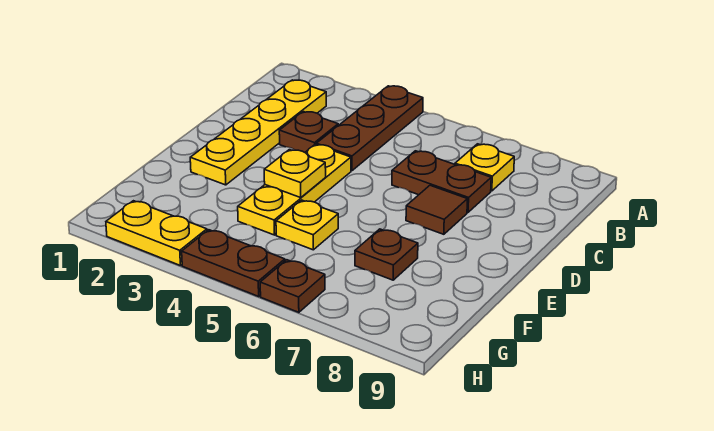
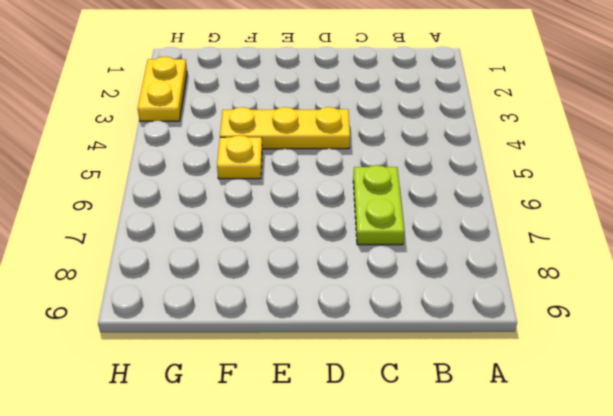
lime 1x2 plate [353,165,404,245] -> brown 1x2 plate [392,151,491,212]
none -> brown 1x3 plate [316,86,423,171]
none -> yellow 1x4 plate [190,80,326,185]
none -> yellow 1x1 plate [455,144,514,191]

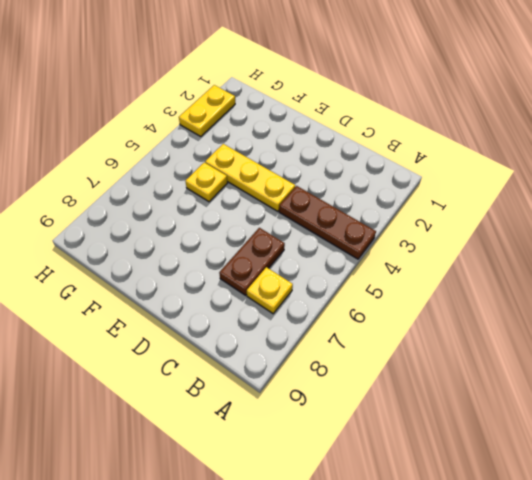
none -> yellow 1x4 plate [190,80,326,185]
none -> brown 1x1 plate [279,112,338,152]
none -> brown 1x1 tile [406,185,467,234]

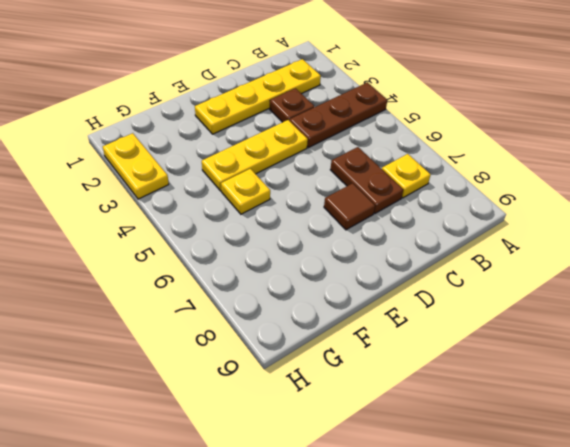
none -> brown 1x1 plate [355,229,418,280]
none -> brown 1x2 plate [182,230,285,296]
none -> brown 1x1 plate [260,260,325,312]

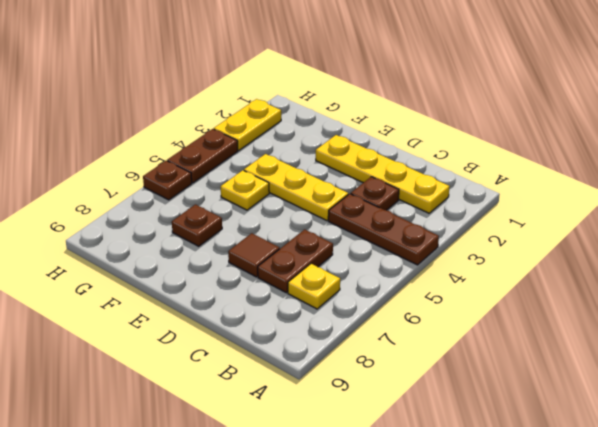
none -> yellow 1x1 plate [264,150,326,198]

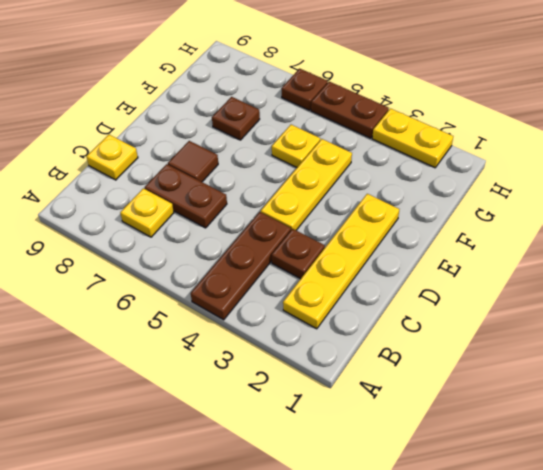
yellow 1x1 plate [86,135,138,180] -> yellow 1x1 plate moved to [264,150,326,198]

